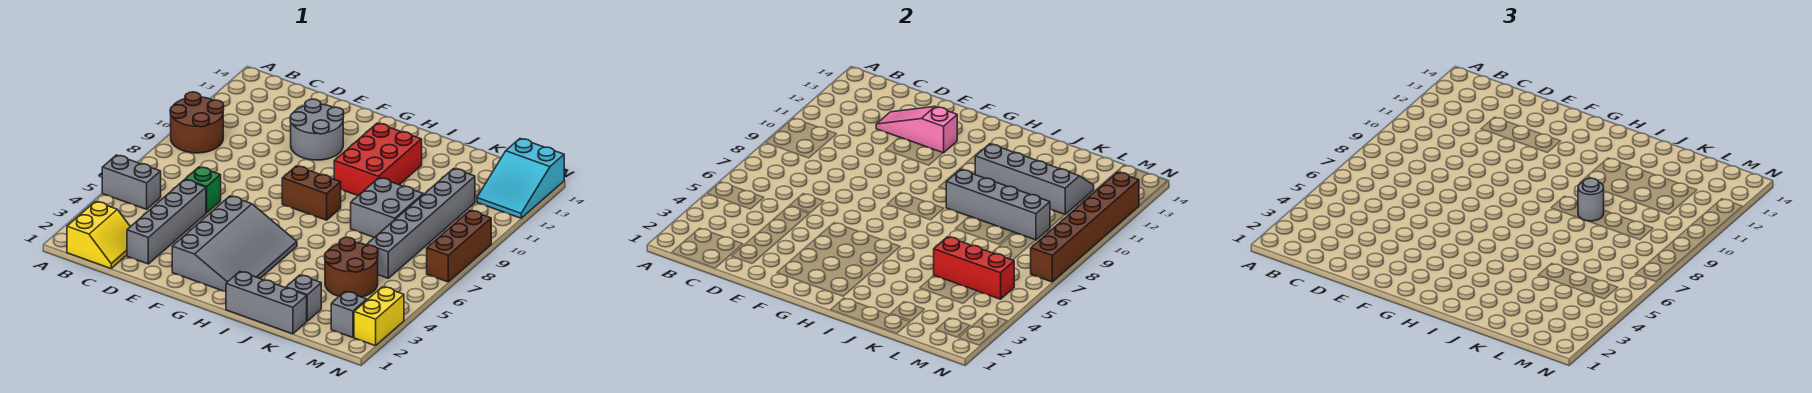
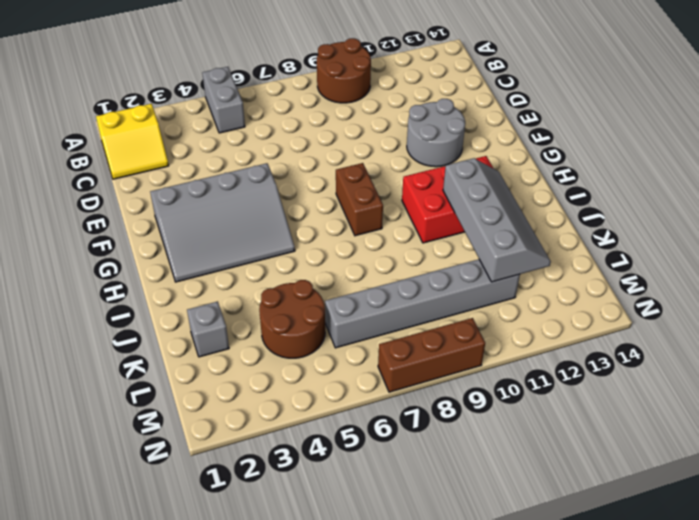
none -> grey 1x4 brick [127,180,206,264]
none -> green 1x1 brick [185,167,221,213]
none -> grey 1x3 brick [226,272,307,334]

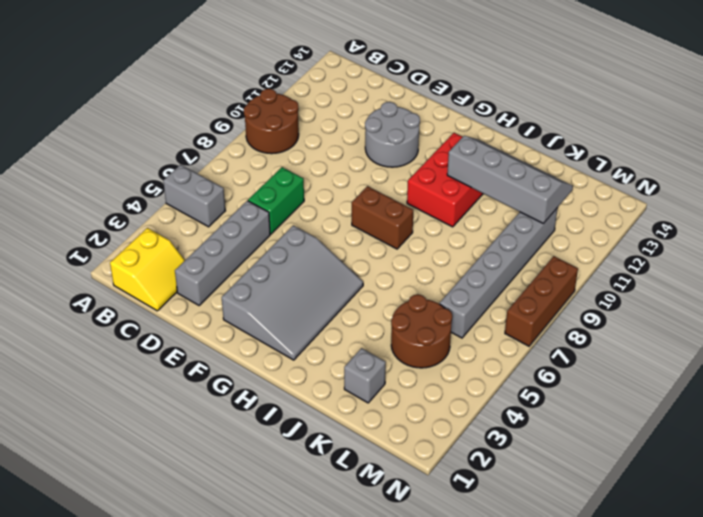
green 1x2 brick [248,167,304,234] -> green 1x1 brick [185,167,221,213]
none -> grey 1x3 brick [226,272,307,334]
none -> grey 2x2 brick [351,178,423,238]
none -> grey 1x1 brick [331,291,367,338]

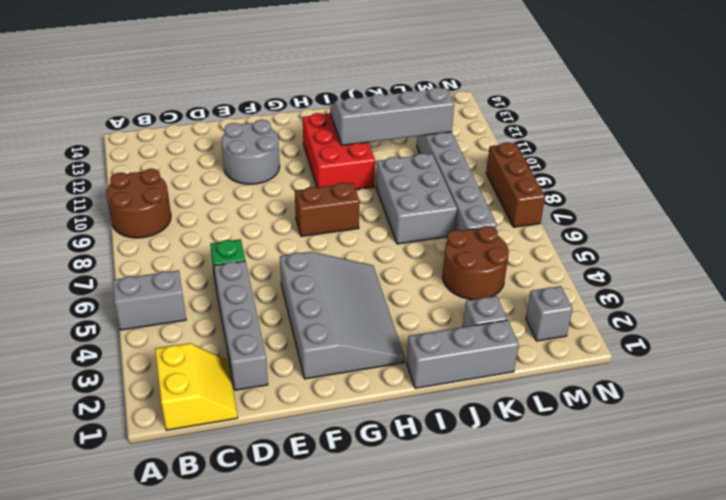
grey 2x3 brick [376,153,457,244] -> grey 2x2 brick [351,178,423,238]
none -> cyan 2x3 slope [477,139,564,218]
none -> yellow 1x2 brick [354,287,404,346]
none -> pink 1x3 slope [876,107,957,153]

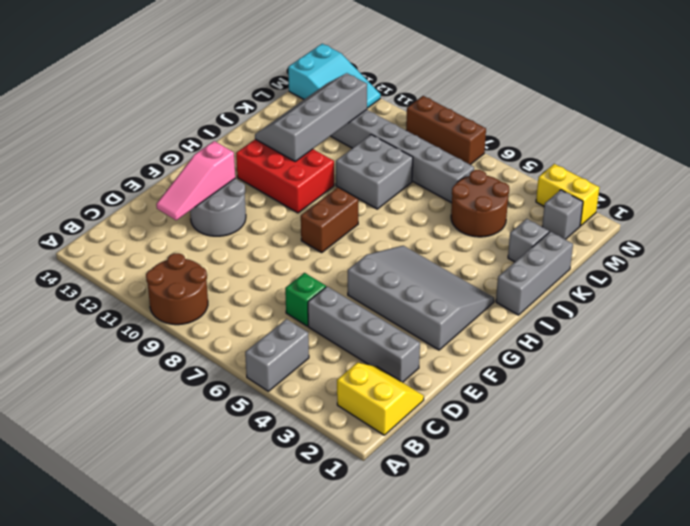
none -> grey 1x4 brick [946,169,1050,240]
none -> red 1x3 brick [934,237,1014,299]
none -> brown 1x6 brick [1031,172,1139,282]

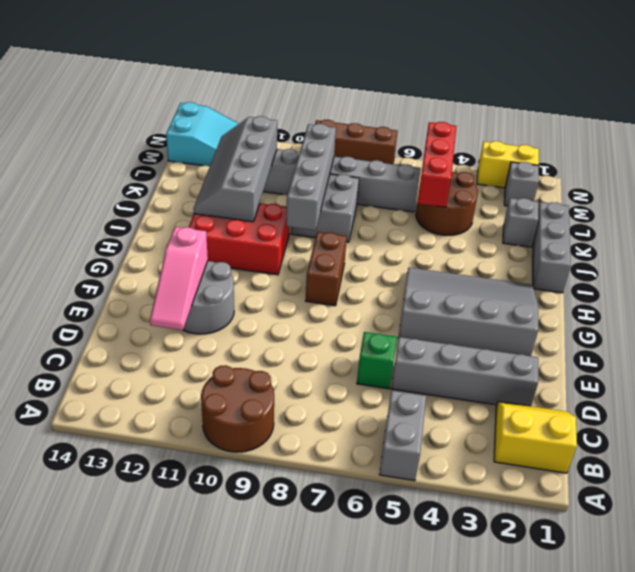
none -> brown 1x6 brick [1031,172,1139,282]
none -> grey 1x1 round brick [1578,178,1604,221]

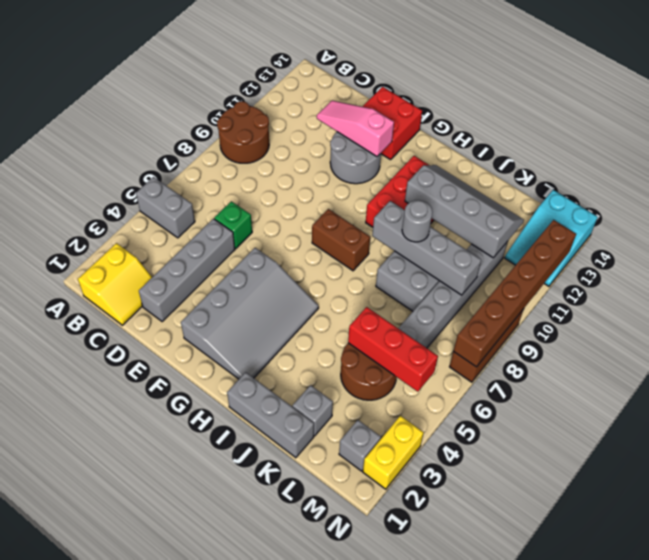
red 2x2 brick [362,87,422,160] -> none

